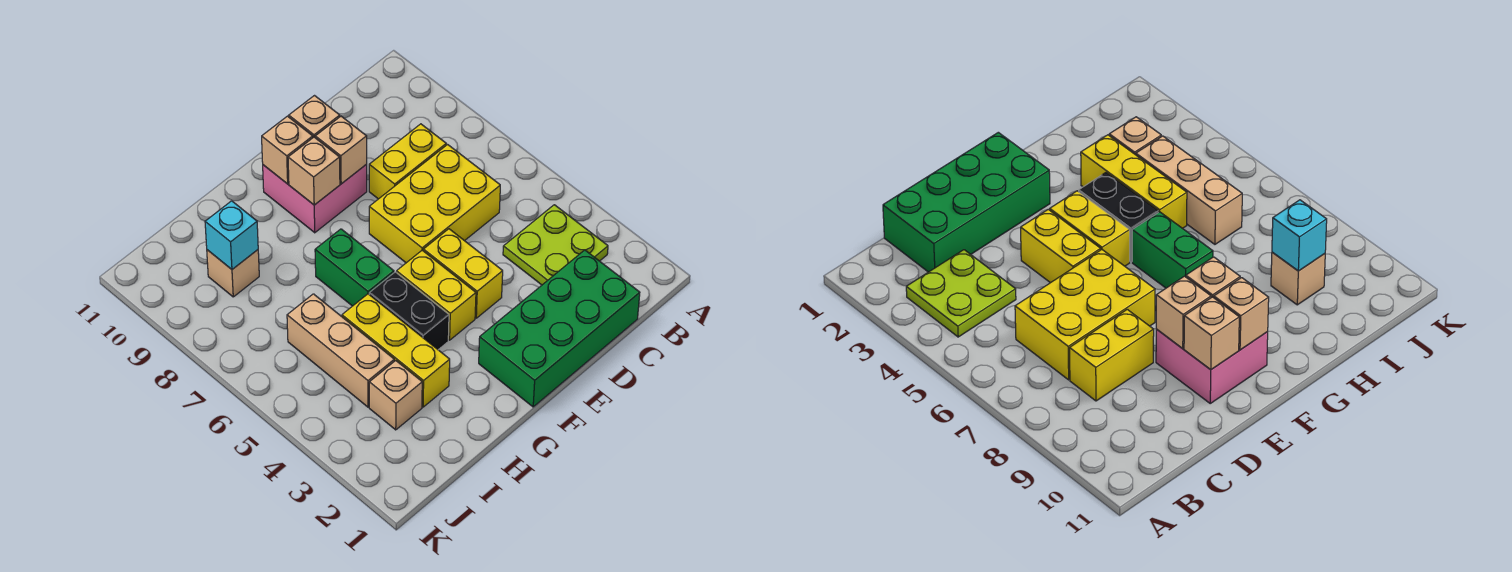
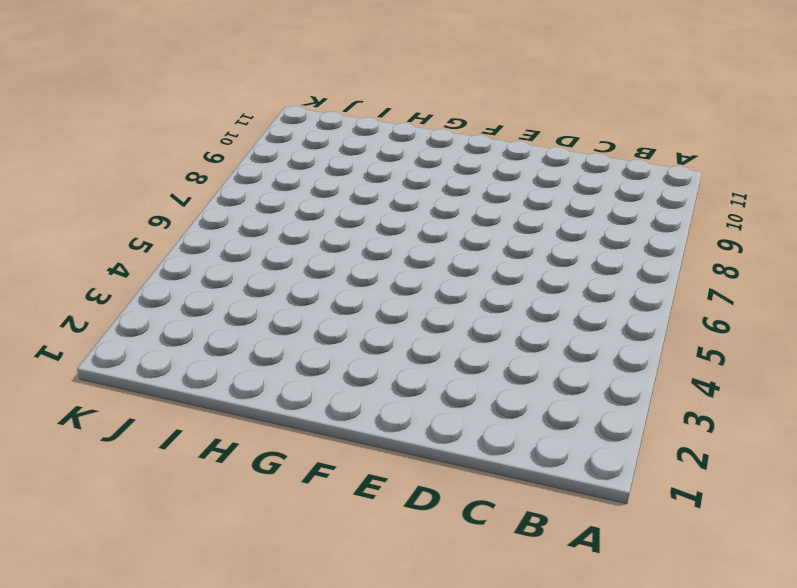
none -> lime 2x2 plate [503,205,608,285]
none -> green 2x4 brick [479,250,640,407]
none -> yellow 2x3 brick [369,145,500,263]

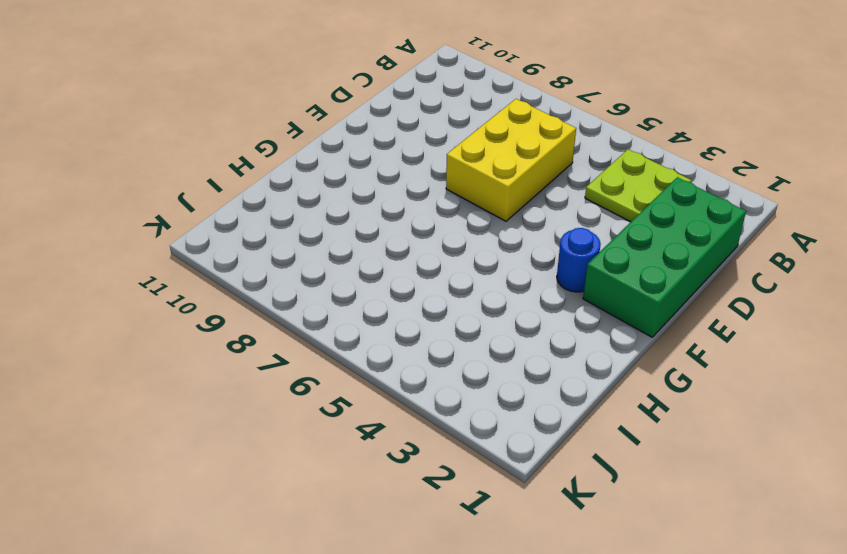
blue 1x1 round brick [557,228,601,292] -> none
none -> yellow 1x2 brick [369,124,446,199]
none -> yellow 1x2 brick [423,229,503,318]
none -> pink 2x2 brick [263,164,367,233]

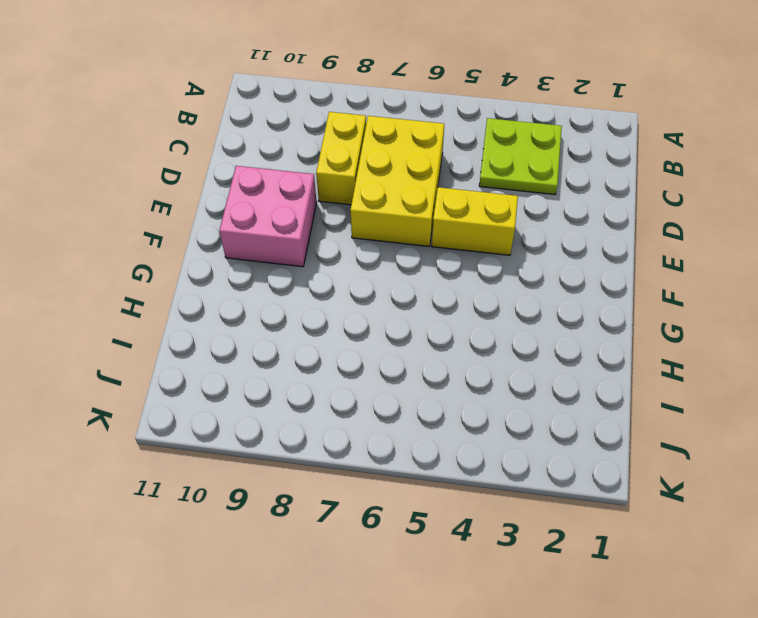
none -> green 2x4 brick [479,250,640,407]
none -> yellow 1x2 brick [397,250,476,340]
none -> black 1x2 brick [369,272,449,350]

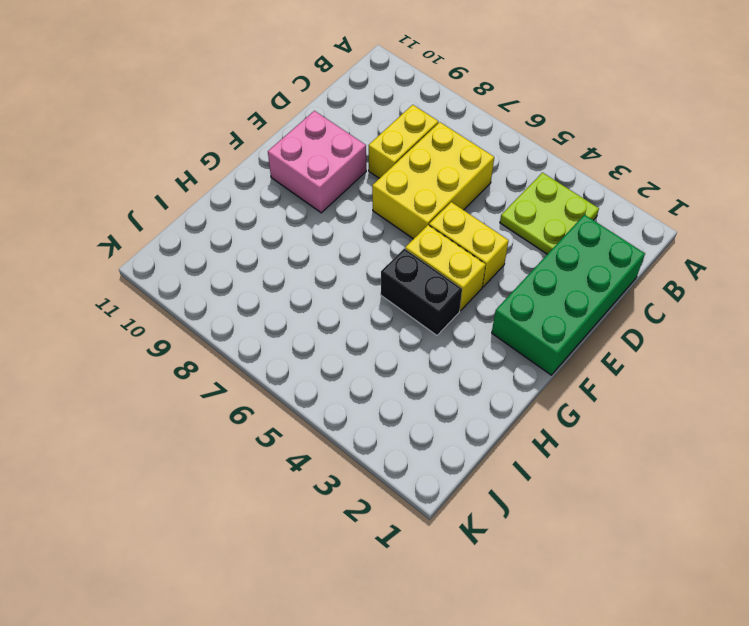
none -> green 1x2 brick [315,229,394,306]
none -> yellow 1x3 brick [342,294,450,407]
none -> tan 1x1 brick [369,360,422,430]

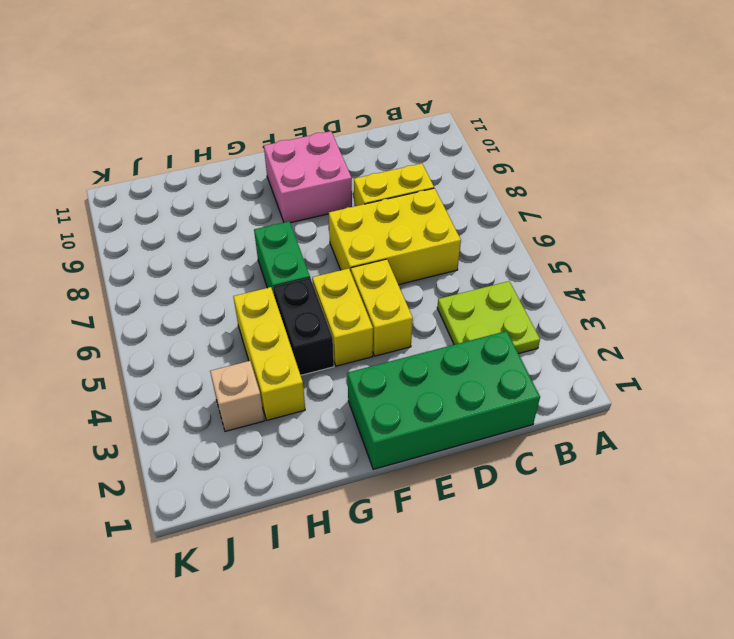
none -> tan 1x3 brick [287,294,394,407]
none -> tan 1x1 brick [207,250,259,297]
none -> tan 1x1 brick [315,116,367,184]

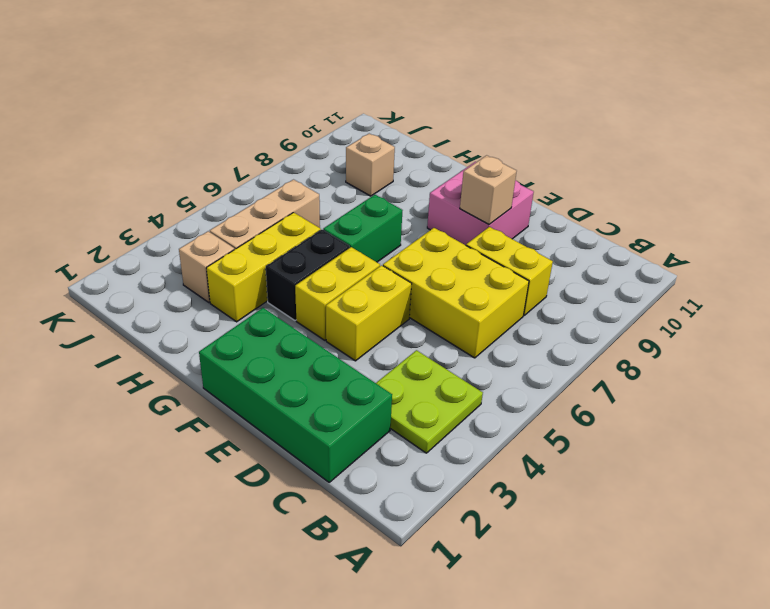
none -> tan 1x1 brick [289,96,340,137]
none -> tan 1x1 brick [288,137,340,205]
none -> tan 1x1 brick [262,116,313,184]

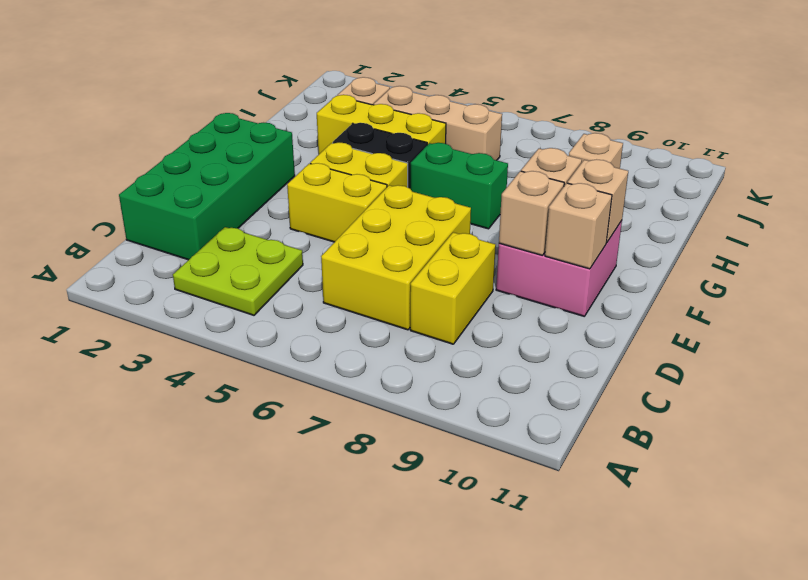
none -> cyan 1x1 brick [205,201,258,269]

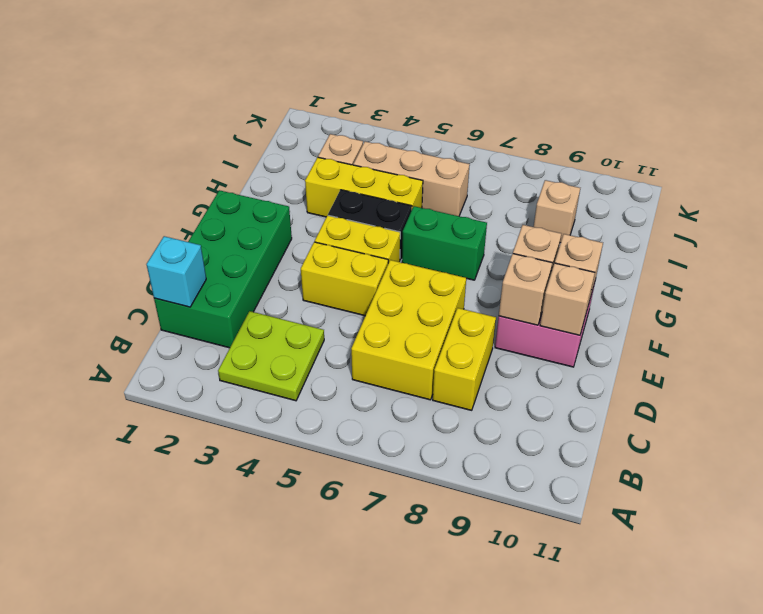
cyan 1x1 brick [146,236,206,307] -> cyan 1x1 brick moved to [205,201,258,269]

